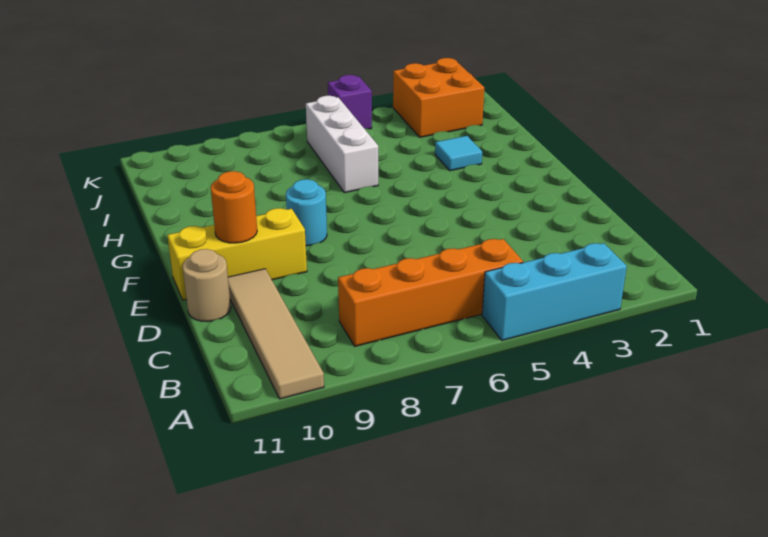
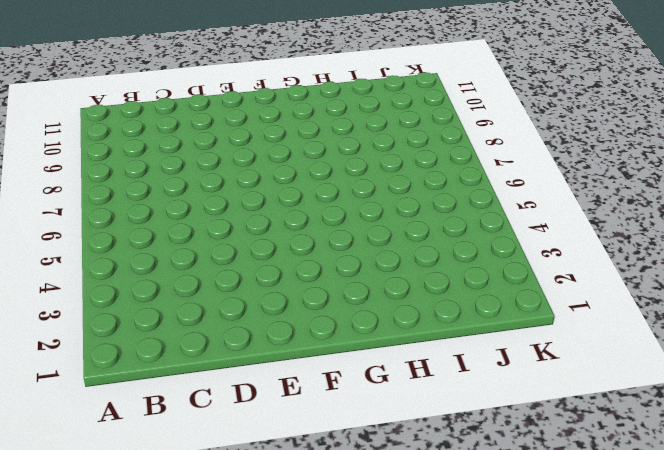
none -> cyan 1x3 brick [482,243,627,340]
none -> tan 1x4 tile [228,269,324,399]

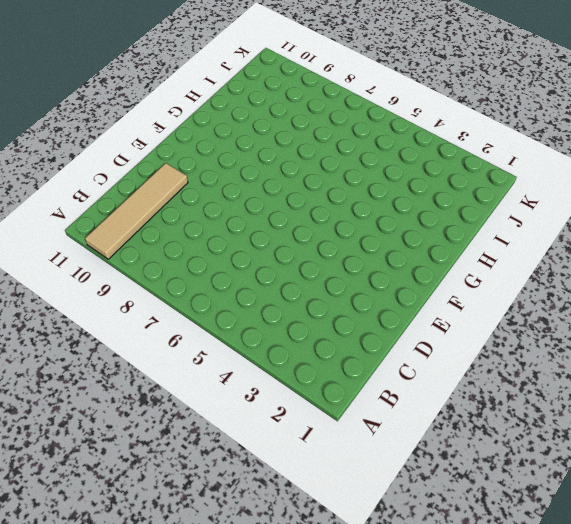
none -> cyan 1x3 brick [482,243,627,340]
none -> orange 1x4 brick [338,239,523,346]

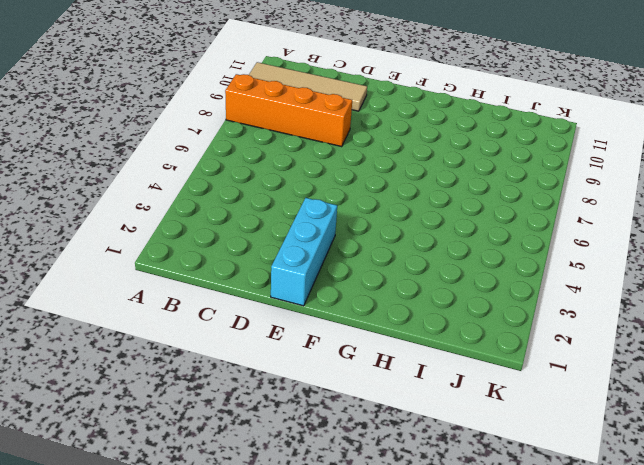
orange 1x4 brick [225,74,352,147] -> orange 1x4 brick turned to [338,239,523,346]
cyan 1x3 brick [271,198,337,306] -> cyan 1x3 brick moved to [482,243,627,340]
none -> tan 1x1 round brick [183,249,231,322]
none -> yellow 1x3 brick [167,208,307,300]

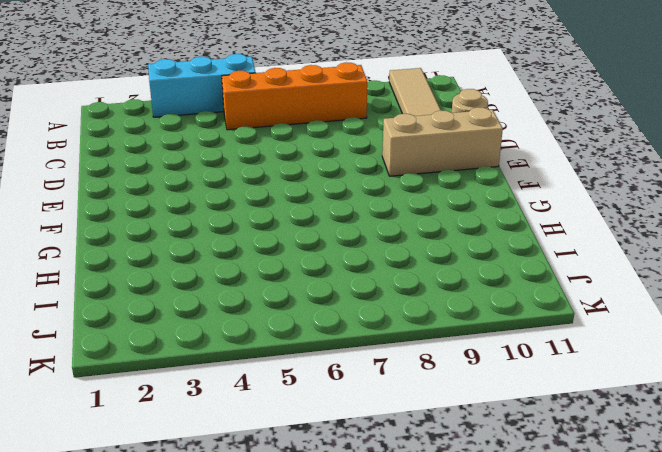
tan 1x3 brick [382,107,503,176] -> yellow 1x3 brick [167,208,307,300]
none -> cyan 1x1 round brick [286,179,327,246]
none -> cyan 1x1 tile [435,136,482,171]

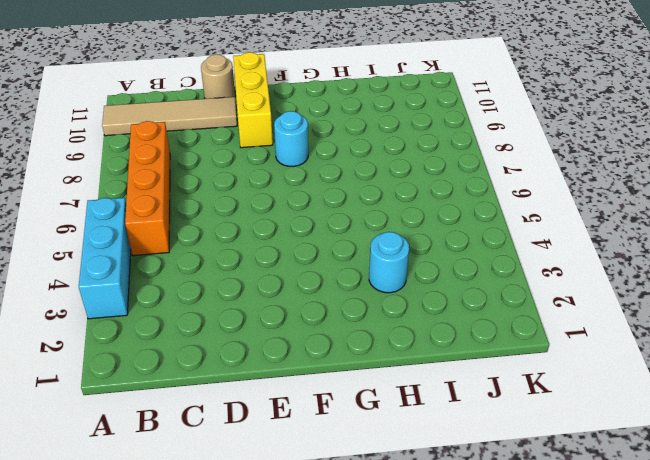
cyan 1x1 round brick [369,232,409,293] -> cyan 1x1 tile [435,136,482,171]
none -> white 1x3 brick [306,96,378,193]
none -> orange 2x2 brick [393,58,484,137]

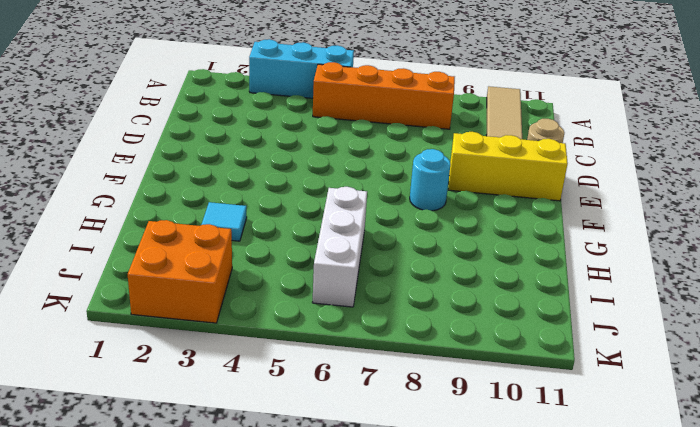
none -> purple 1x1 brick [328,75,372,129]
none -> orange 1x1 round brick [211,171,257,243]

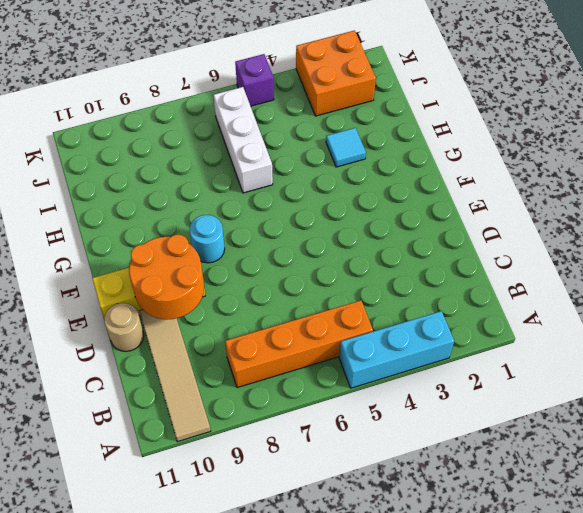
orange 2x2 round brick [129,235,204,319] -> orange 1x1 round brick [211,171,257,243]

